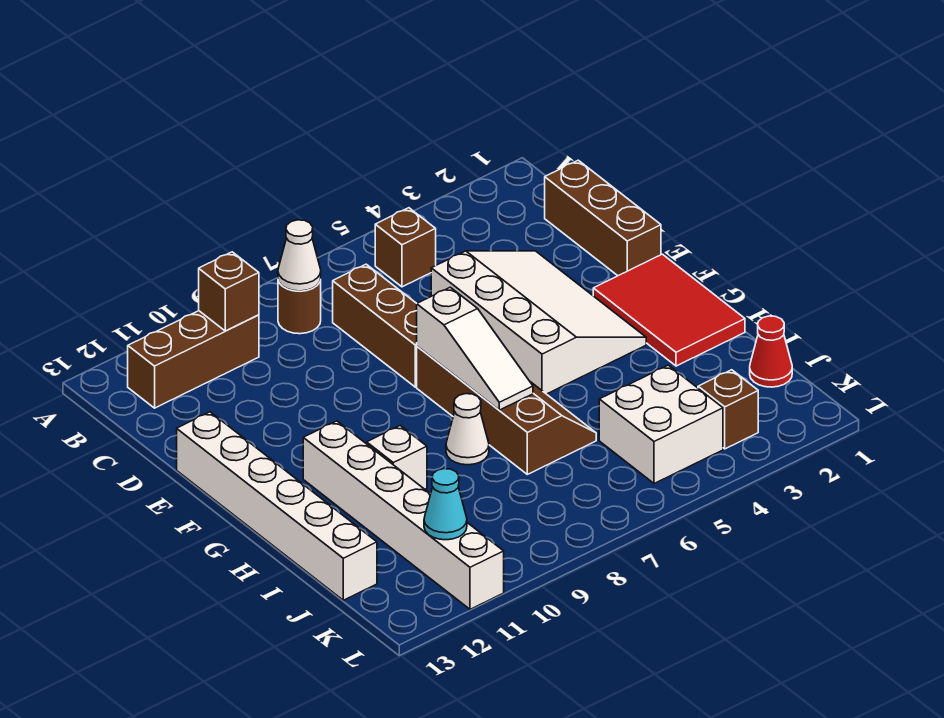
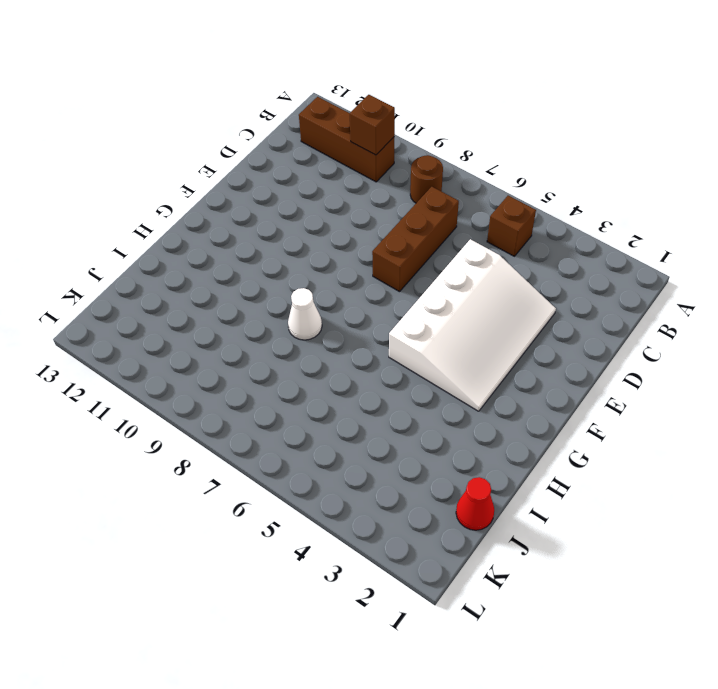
none -> brown 1x3 brick [545,160,661,276]
none -> white 1x6 brick [177,412,377,600]
none -> red 2x3 tile [593,254,745,366]

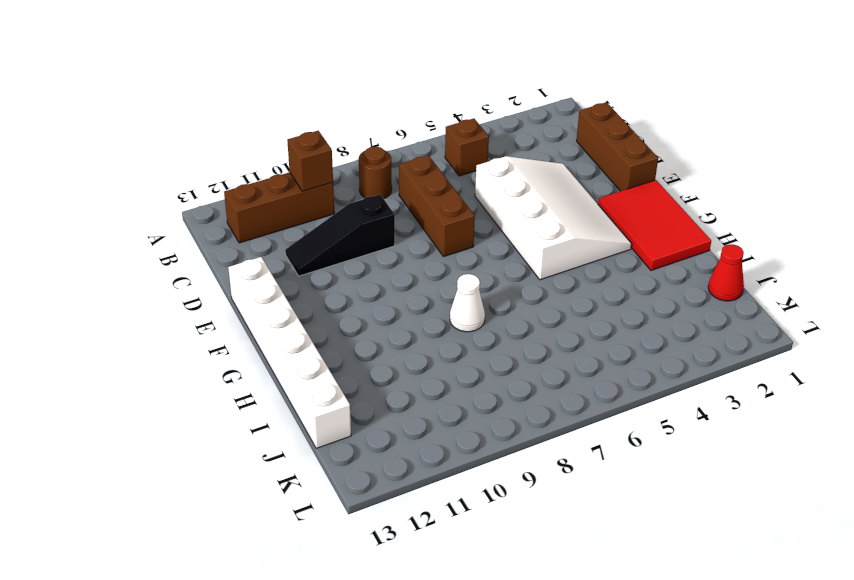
black 1x3 slope [285,195,395,276] -> none
none -> brown 2x4 slope [417,346,596,474]
none -> white 1x6 brick [303,421,504,609]
none -> white 1x1 brick [367,426,427,489]

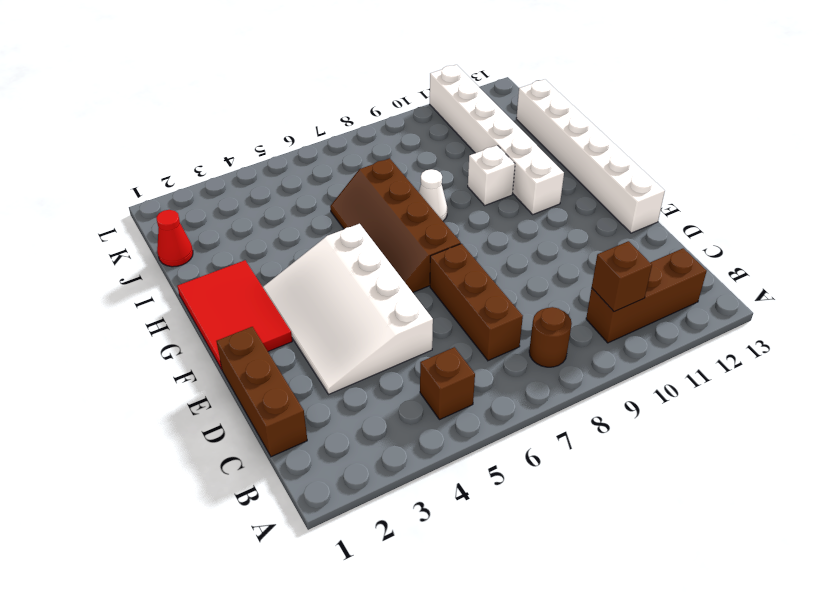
none -> white 2x2 brick [599,365,723,484]
none -> brown 1x1 brick [698,370,758,449]
none -> white 1x1 cone [278,220,321,291]

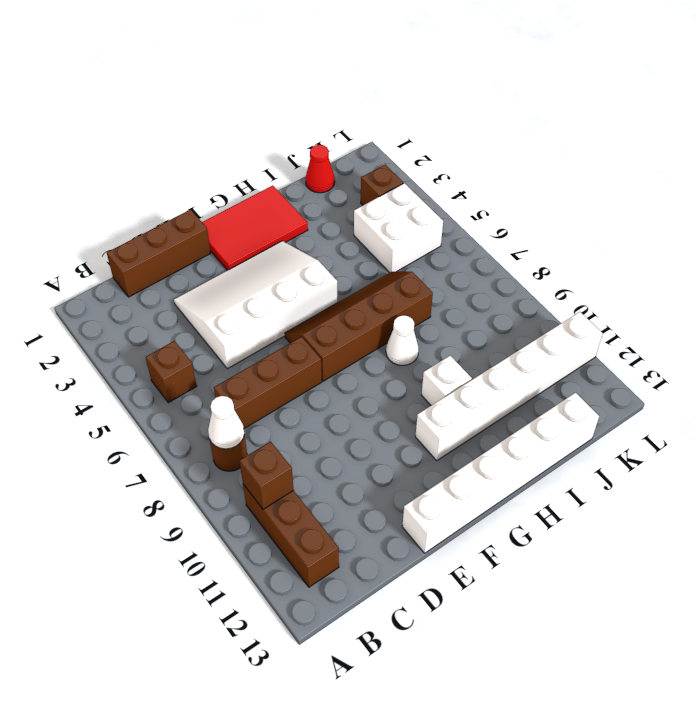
none -> white 1x3 slope [417,287,533,410]
none -> cyan 1x1 cone [424,469,467,540]

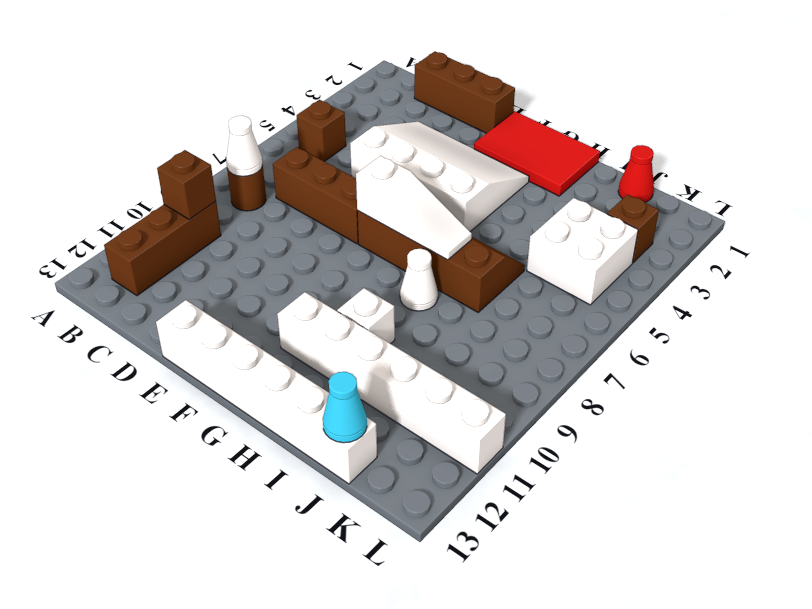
cyan 1x1 cone [323,372,367,443] -> cyan 1x1 cone moved to [424,469,467,540]

